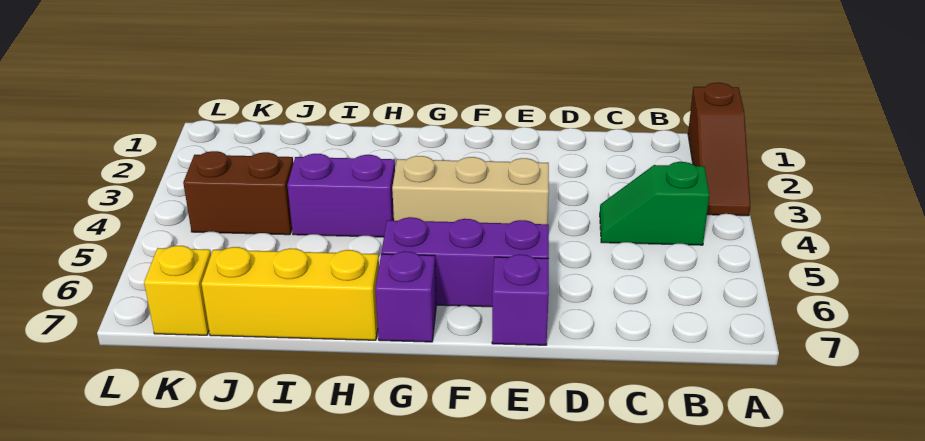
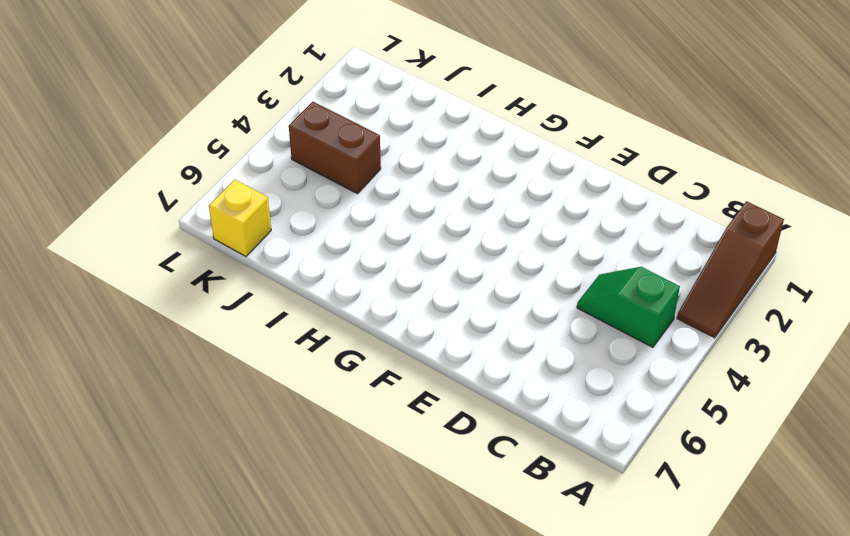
none -> tan 1x3 brick [392,156,549,224]
none -> purple 1x3 brick [381,217,549,307]

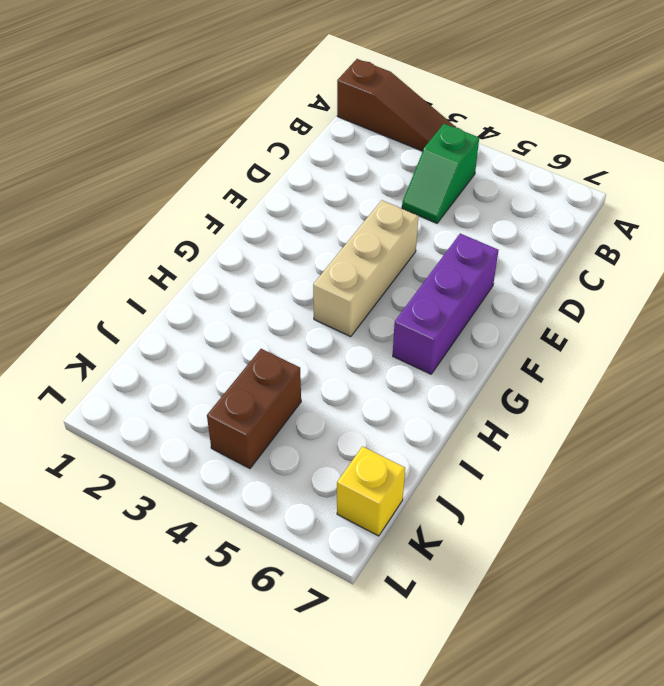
none -> purple 1x1 brick [492,254,549,345]
none -> purple 1x1 brick [375,251,436,342]

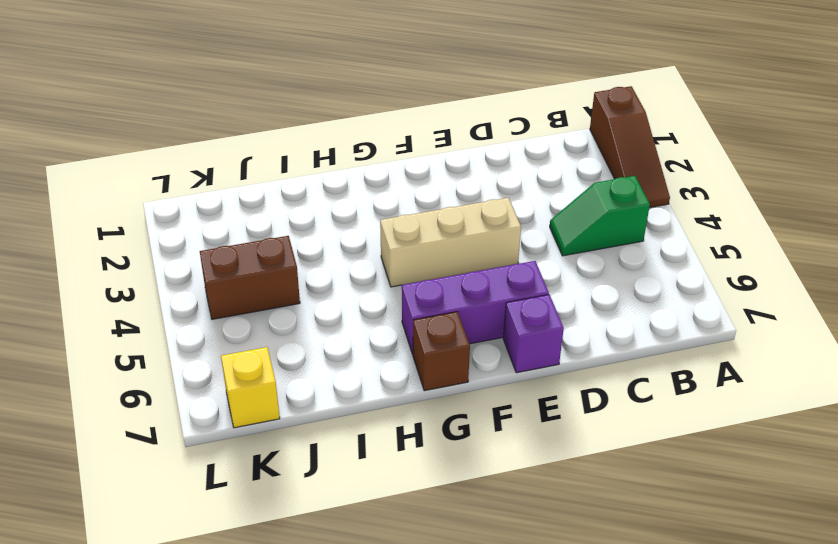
brown 1x1 brick [413,312,470,391] -> purple 1x1 brick [375,251,436,342]
none -> purple 1x2 brick [287,154,395,237]
none -> yellow 1x3 brick [202,247,379,340]

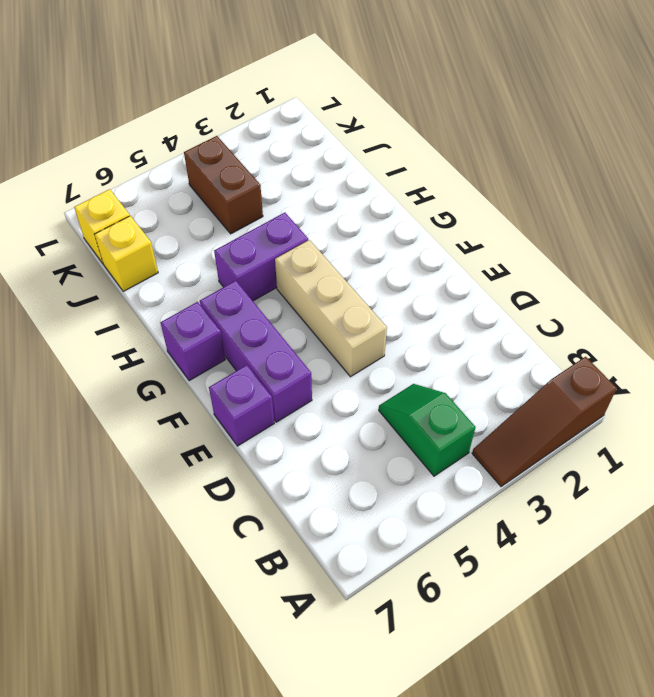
purple 1x2 brick [214,213,308,301] -> purple 1x2 brick turned to [287,154,395,237]
yellow 1x1 brick [95,216,158,291] -> yellow 1x3 brick [202,247,379,340]

